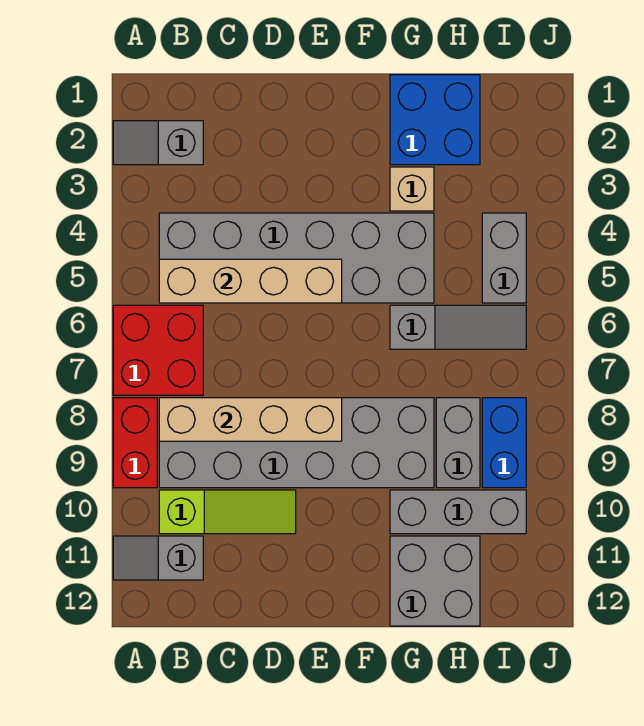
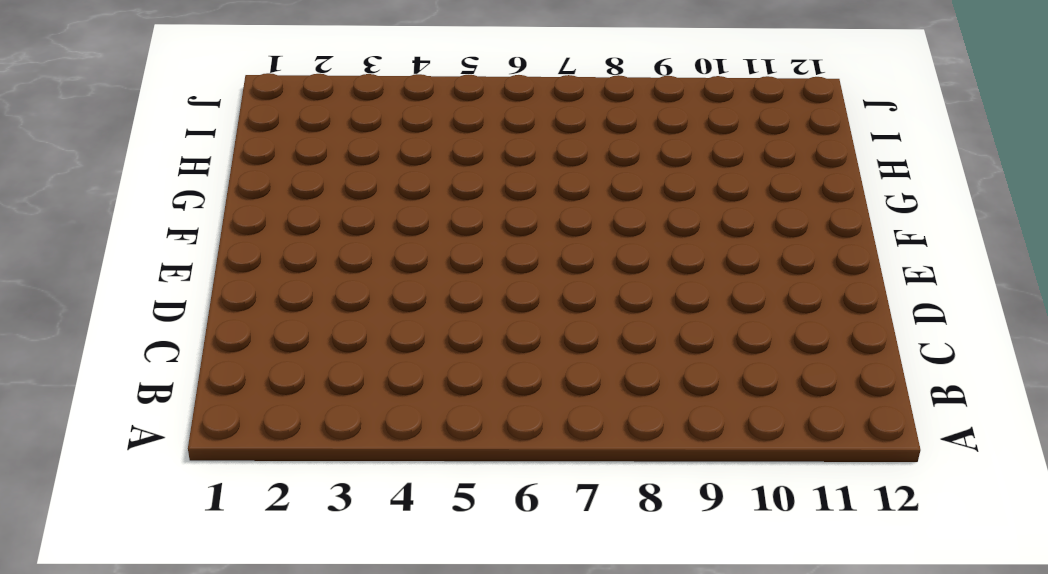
none -> grey 1x2 slope [113,121,203,165]
none -> red 2x2 brick [113,305,203,395]
none -> red 1x2 brick [113,398,157,488]

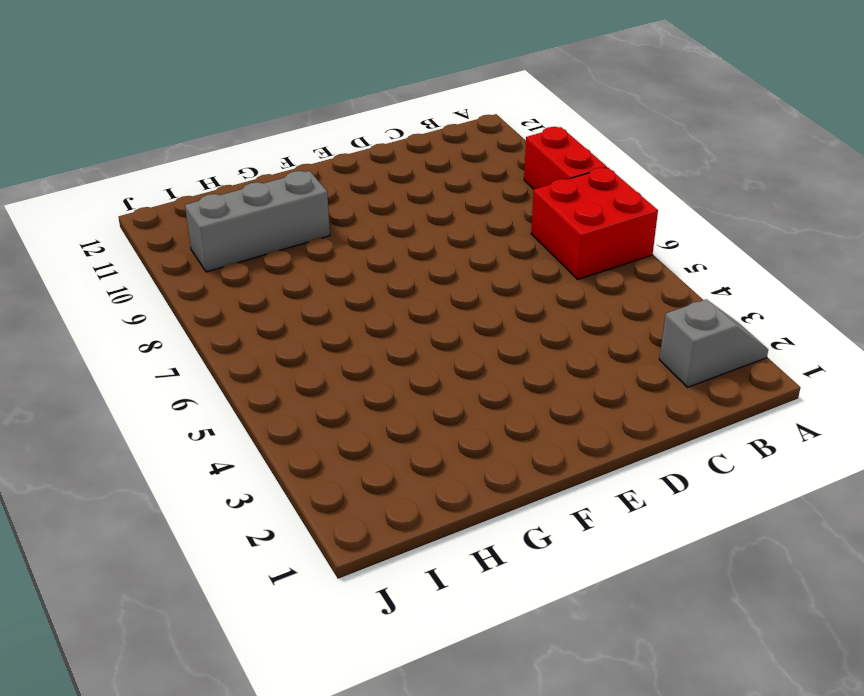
none -> grey 1x2 slope [113,536,203,580]
none -> grey 2x6 brick [159,213,434,303]
none -> grey 2x6 brick [159,398,434,488]

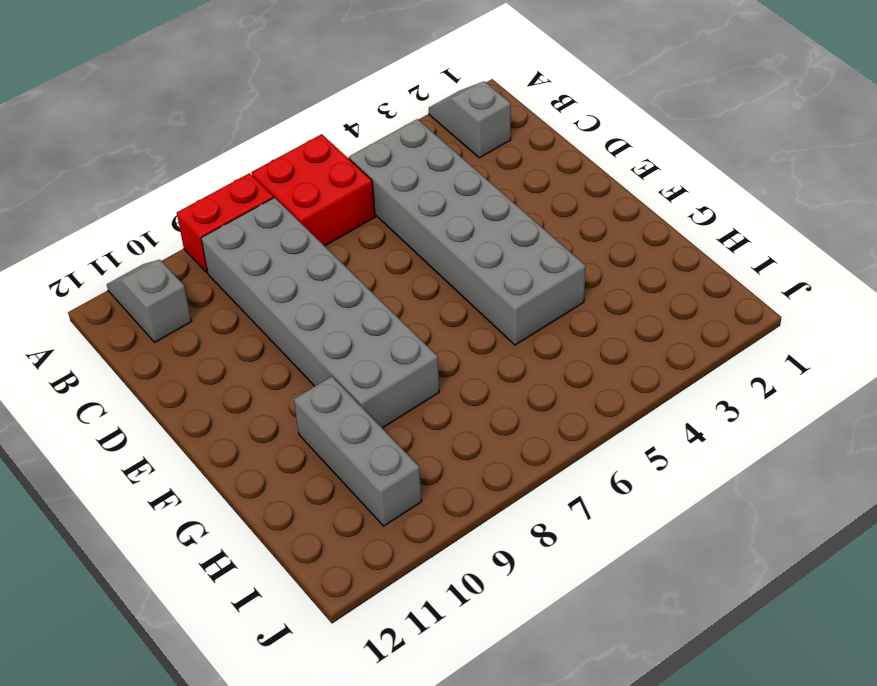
none -> lime 1x3 slope [159,490,296,534]
none -> blue 2x2 brick [390,75,480,165]
none -> tan 1x1 brick [390,167,434,211]

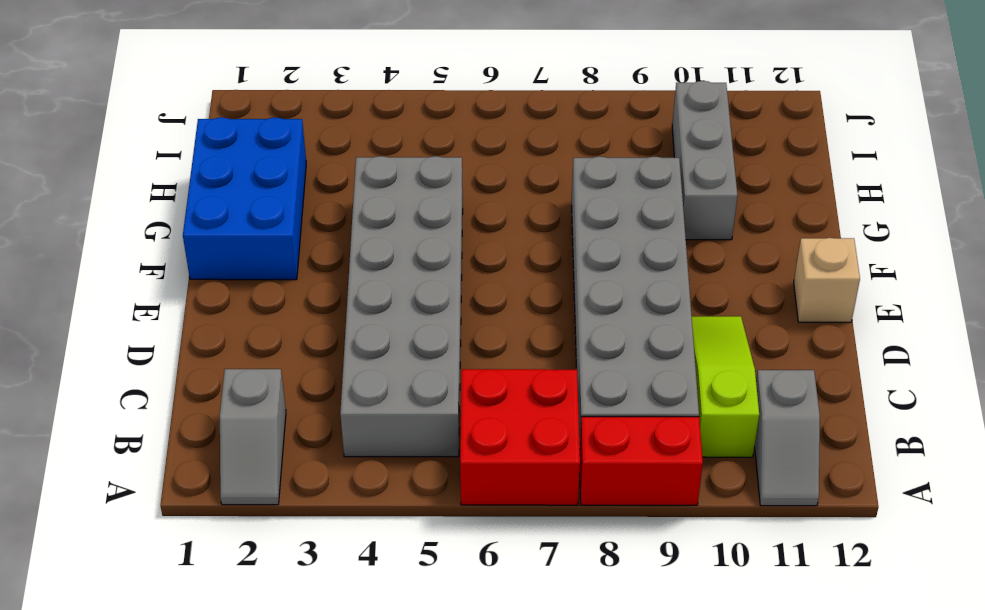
tan 1x1 brick [794,238,860,322] -> tan 1x1 brick moved to [390,167,434,211]
blue 2x3 brick [183,117,306,280] -> blue 2x2 brick [390,75,480,165]
none -> grey 1x3 slope [390,305,526,349]
none -> grey 2x2 brick [390,536,480,626]
none -> grey 1x2 brick [436,398,480,488]

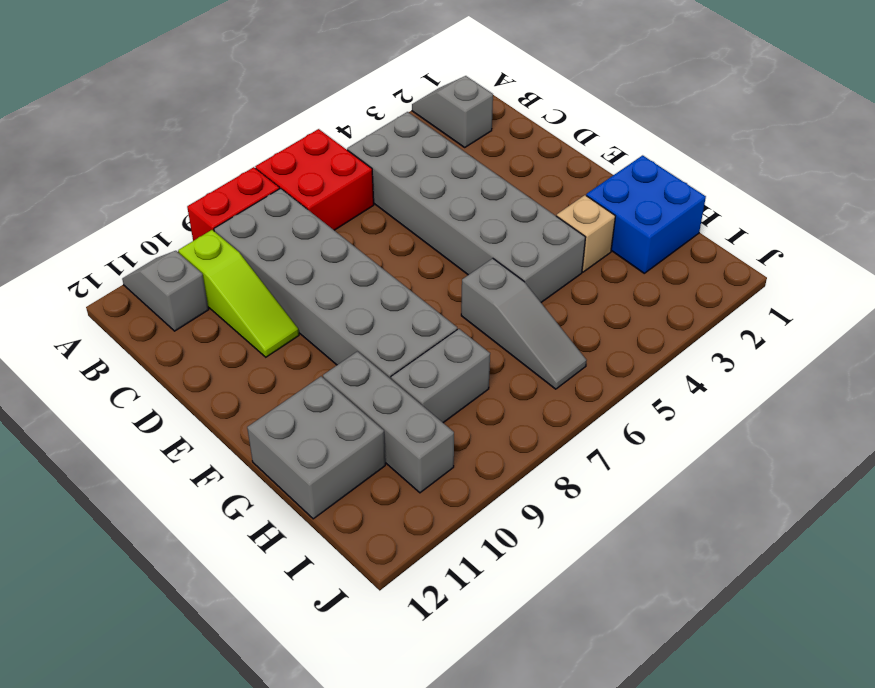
none -> grey 1x2 brick [482,213,526,303]
none -> blue 1x2 brick [482,398,526,488]
none -> tan 1x4 brick [159,259,342,303]

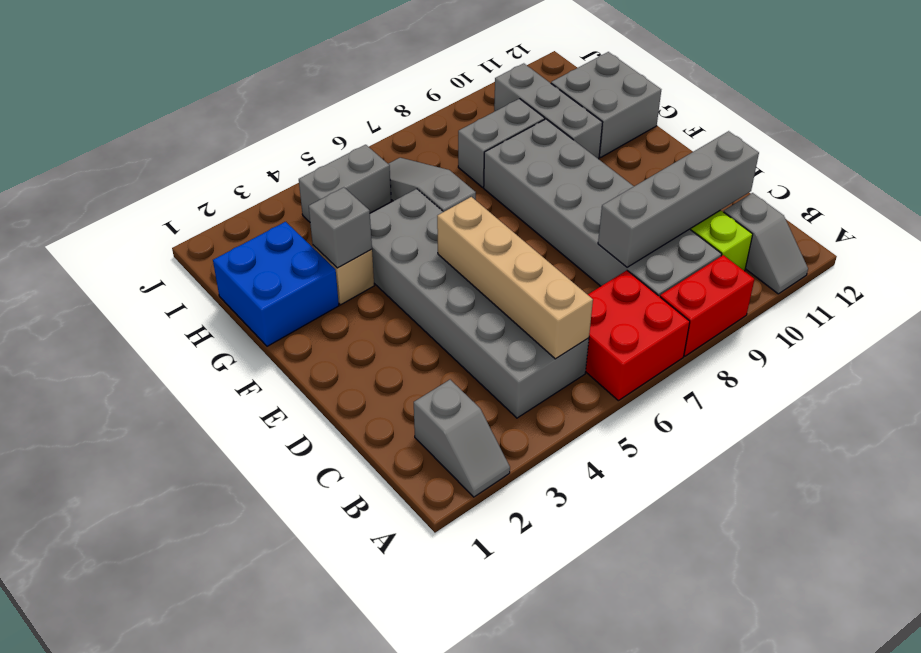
grey 1x4 brick [598,131,759,267] -> tan 1x4 brick [159,398,342,441]
grey 1x1 brick [309,187,372,268] -> none
none -> blue 1x2 brick [482,398,526,488]

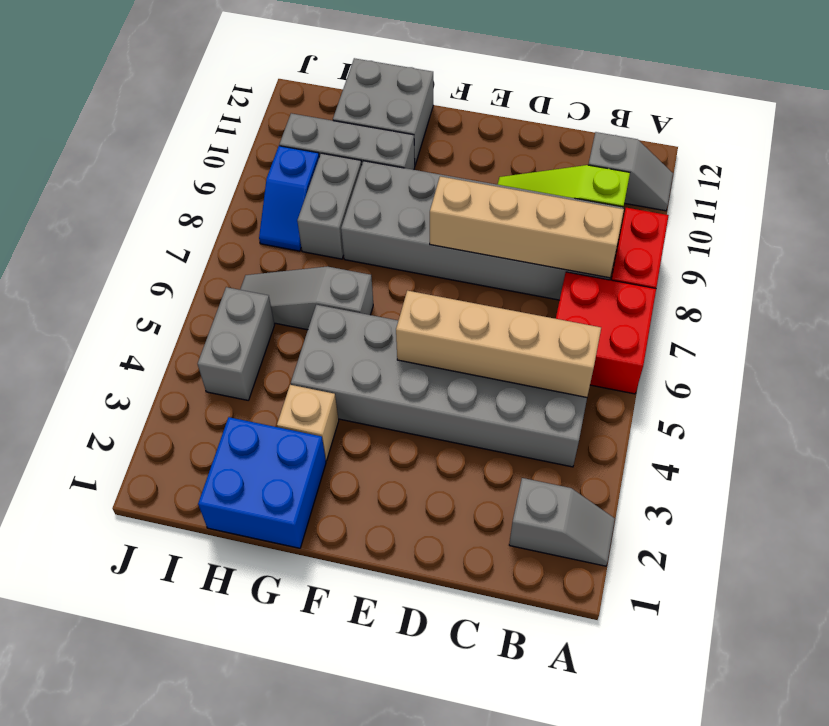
blue 1x2 slope [259,146,319,251] -> blue 1x2 brick [482,398,526,488]

